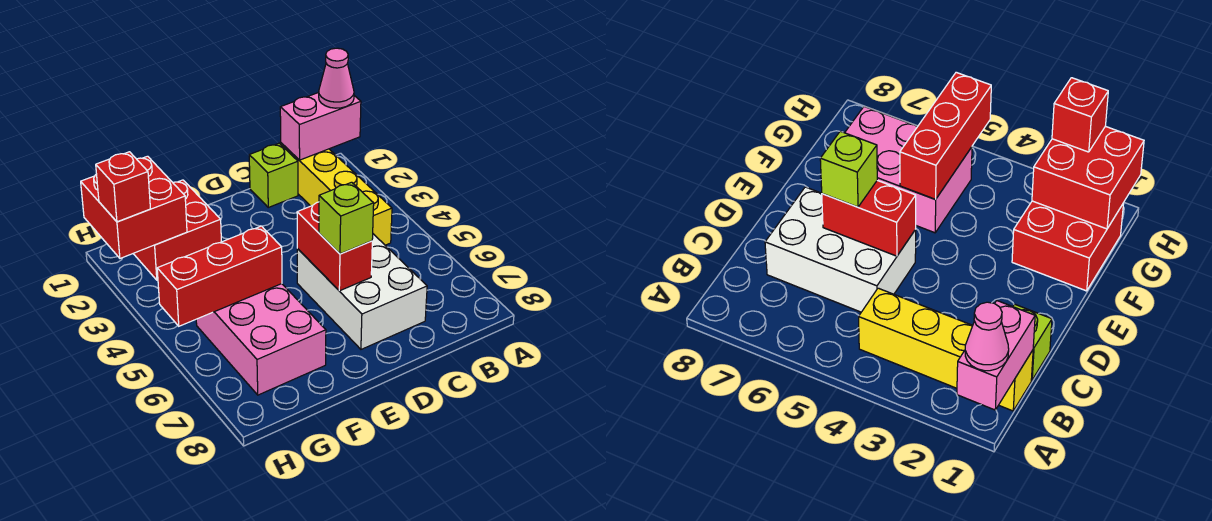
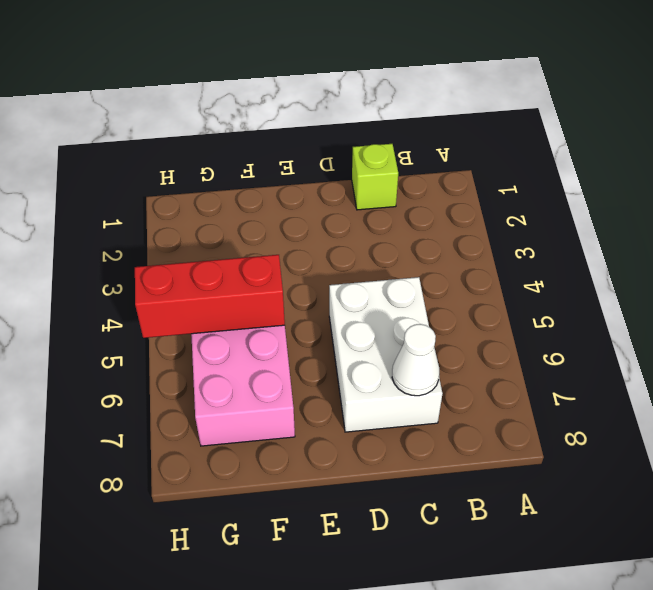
white 1x1 cone [392,324,439,396] -> none
none -> yellow 1x4 brick [281,143,392,245]
none -> red 2x2 brick [133,180,221,280]
none -> pink 1x2 brick [280,92,361,160]

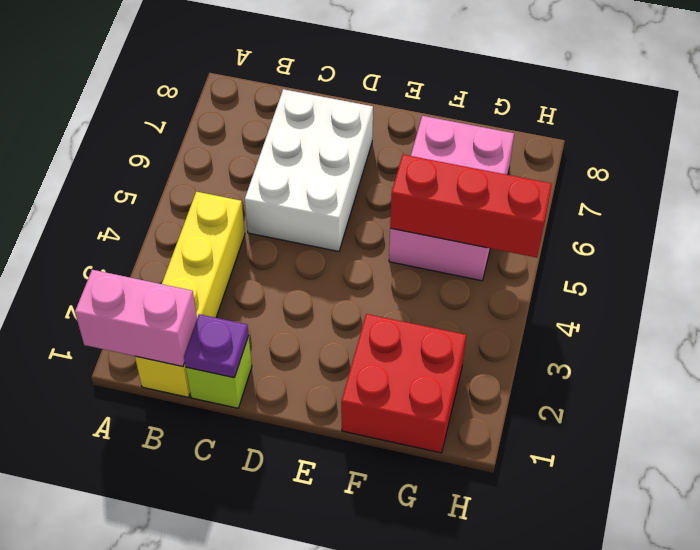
purple 1x1 plate [184,314,249,378] -> none
none -> red 1x2 brick [297,202,372,291]
none -> red 2x2 brick [81,156,187,258]
none -> pink 1x1 cone [319,48,354,108]

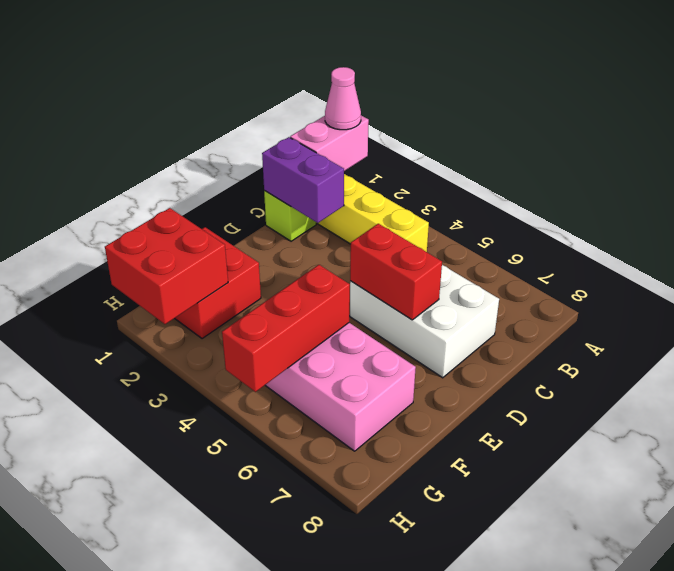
purple 1x2 brick [262,137,344,223] -> none
none -> lime 1x1 brick [319,182,374,254]
none -> red 1x1 brick [96,152,150,222]

